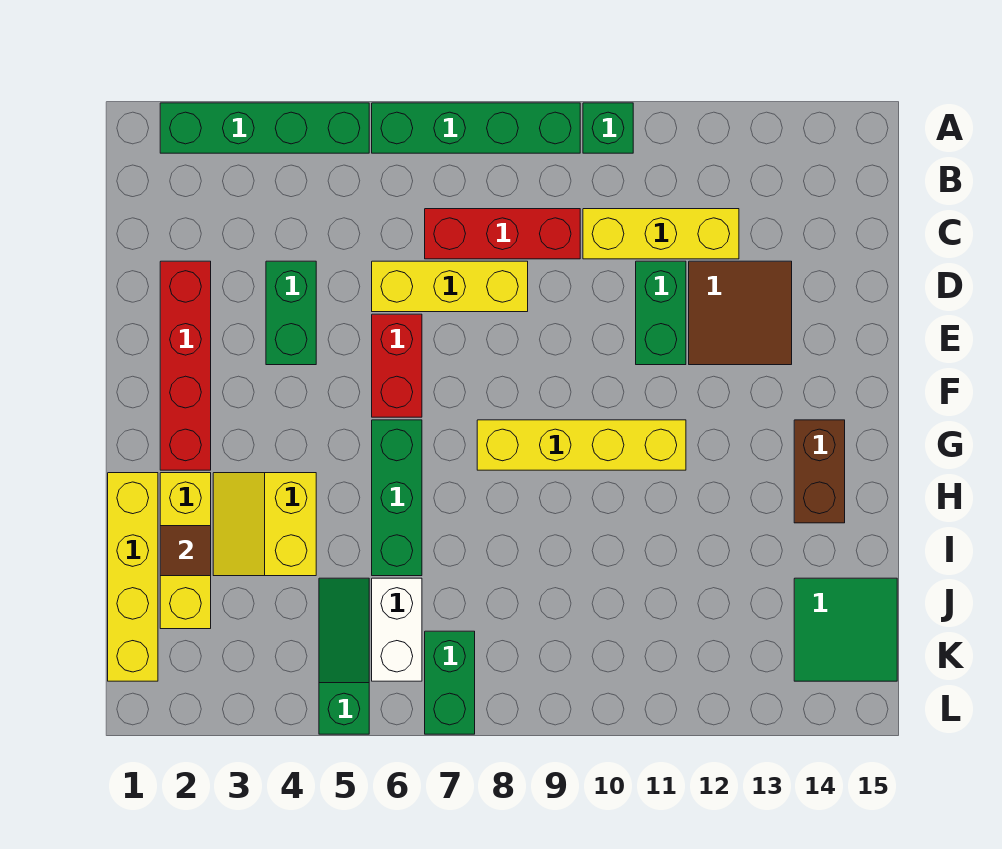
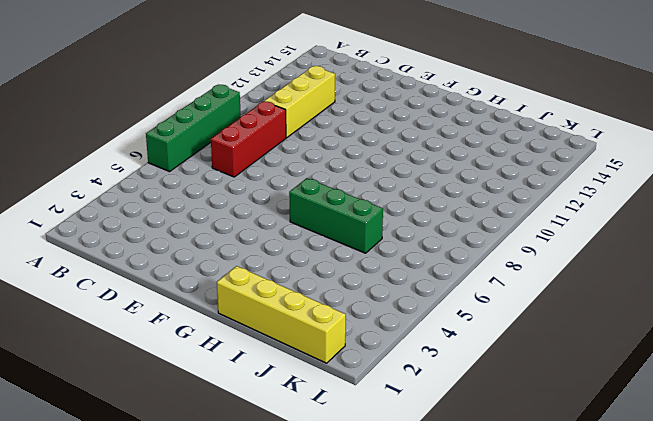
none -> green 1x4 brick [160,103,369,153]
none -> green 1x1 brick [583,103,633,153]
none -> red 1x4 brick [160,261,211,470]

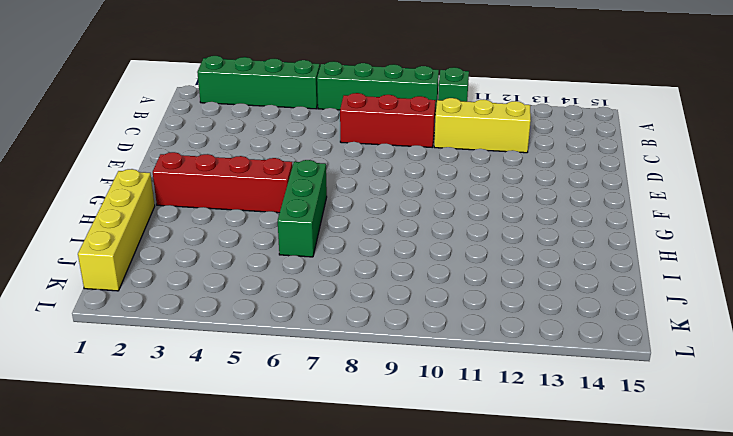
red 1x4 brick [153,152,292,213] -> red 1x4 brick turned to [160,261,211,470]
none -> green 1x2 brick [266,261,316,365]
none -> yellow 1x3 brick [372,261,528,312]
none -> green 1x2 brick [636,261,686,365]

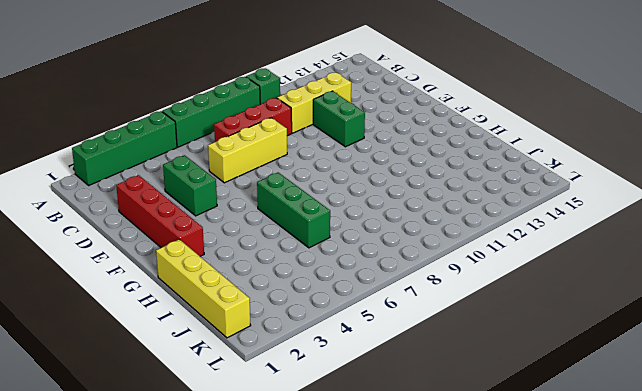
none -> brown 2x2 tile [689,261,792,365]
none -> red 1x2 brick [372,314,422,417]
none -> yellow 1x4 brick [477,420,686,470]

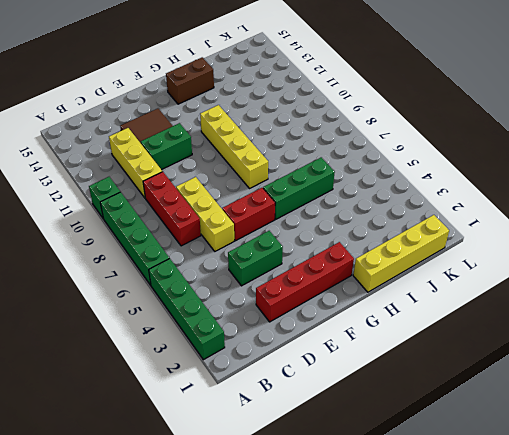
none -> yellow 1x3 brick [160,473,211,629]
none -> yellow 2x2 slope [213,473,316,576]
none -> green 1x3 slope [319,578,369,734]

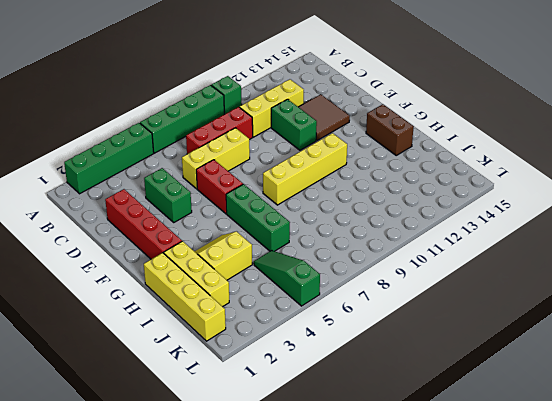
yellow 2x2 slope [194,231,252,280] -> yellow 2x2 slope turned to [213,473,316,576]
none -> white 1x2 brick [372,578,422,681]
none -> green 2x2 tile [794,578,897,681]
none -> green 1x2 brick [425,631,475,734]

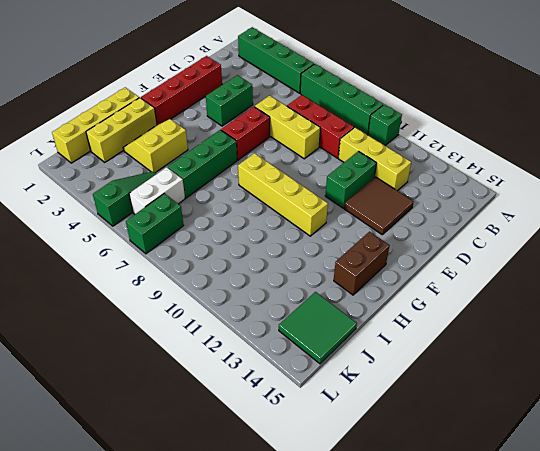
none -> brown 1x1 tile [160,526,211,576]

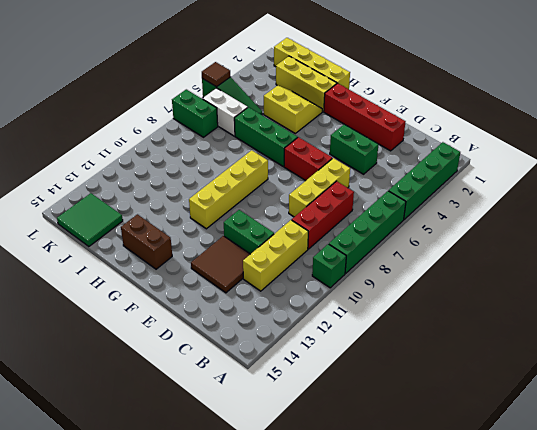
brown 1x1 tile [202,62,230,87] -> brown 1x1 tile moved to [160,526,211,576]

